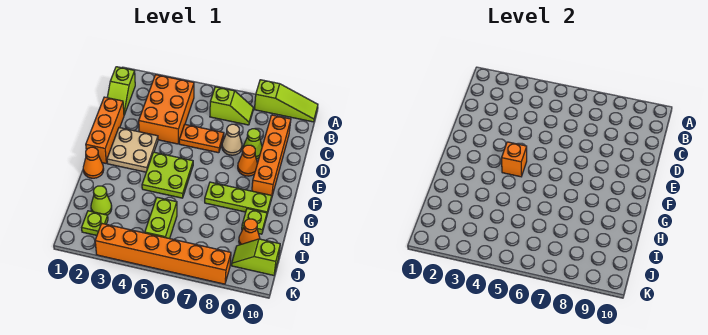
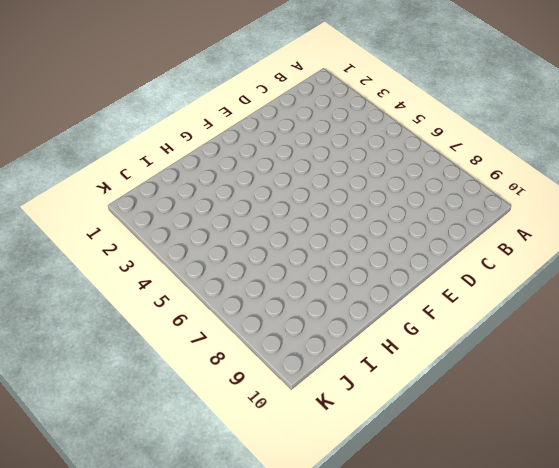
none -> lime 1x3 slope [255,80,318,122]
none -> lime 1x2 slope [107,67,135,115]
none -> orange 2x3 brick [139,75,194,144]

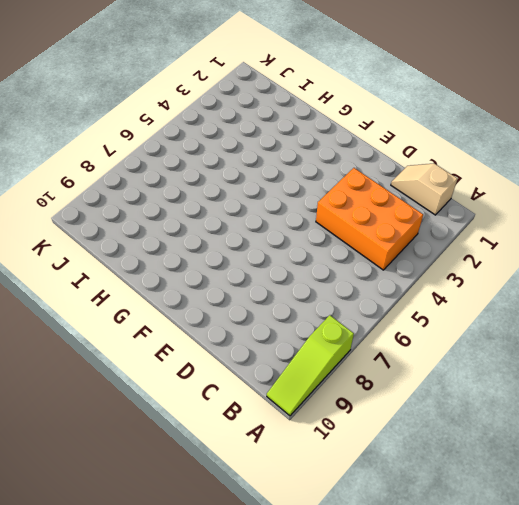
tan 1x2 slope [391,163,458,215] -> lime 1x2 slope [107,67,135,115]
none -> lime 1x2 slope [210,87,253,125]
none -> orange 1x4 brick [252,115,291,199]
none -> orange 1x3 brick [86,97,124,163]

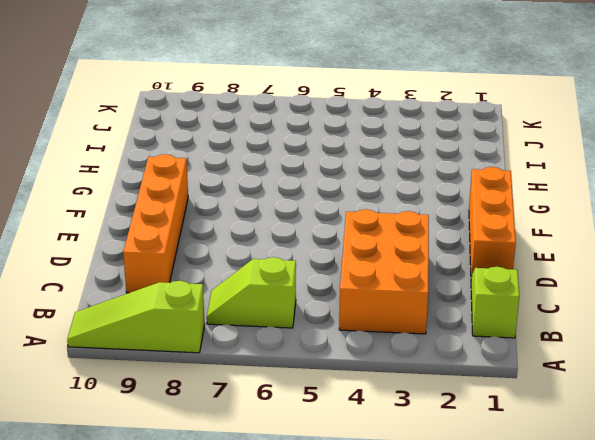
none -> orange 1x2 plate [179,124,224,153]
none -> tan 1x1 cone [222,124,242,155]
none -> lime 1x1 cone [243,129,262,159]

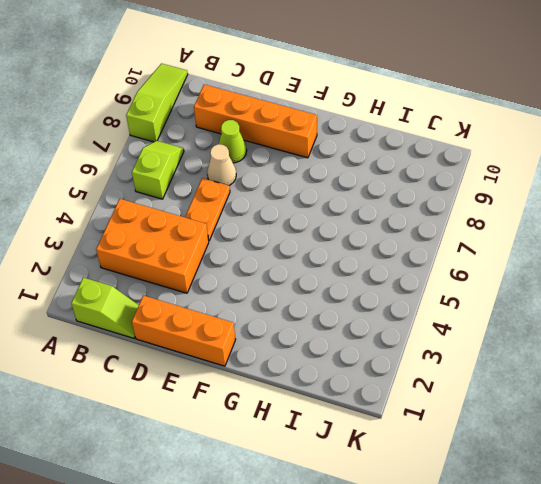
none -> tan 2x2 plate [107,128,158,172]
none -> orange 1x1 cone [238,145,258,176]
none -> lime 2x2 plate [142,152,193,198]

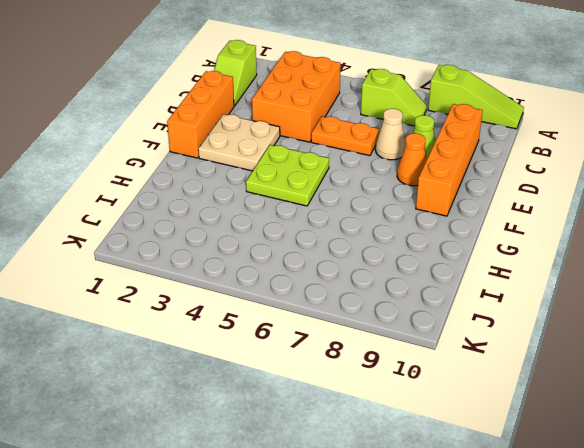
none -> orange 1x1 cone [83,147,104,178]
none -> lime 1x3 plate [205,182,272,214]
none -> lime 1x1 plate [242,209,267,234]

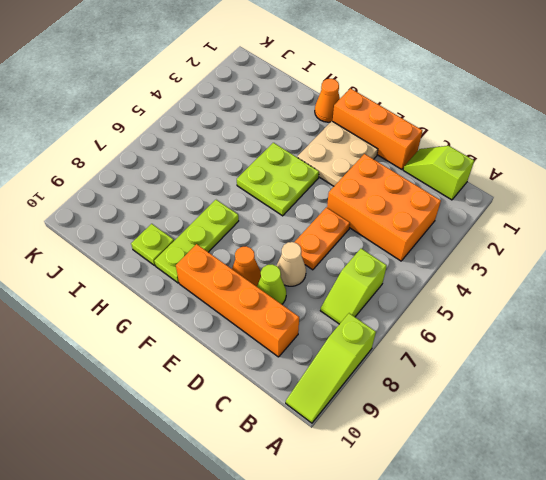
none -> lime 1x1 cone [91,186,112,215]
none -> lime 1x2 brick [145,197,177,238]
none -> orange 1x1 cone [239,219,260,245]

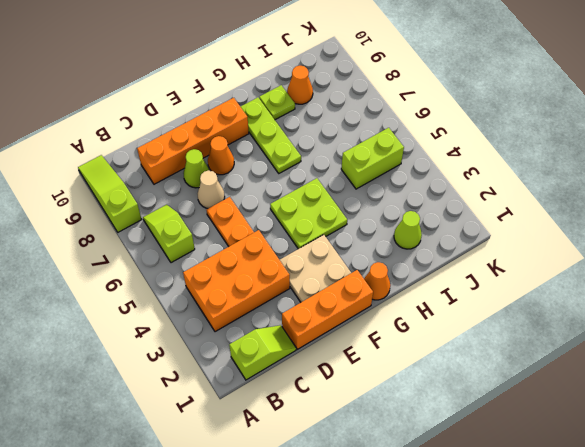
none -> lime 1x1 plate [82,211,108,235]
none -> lime 1x2 slope [231,239,280,275]
none -> orange 1x6 brick [95,224,231,284]

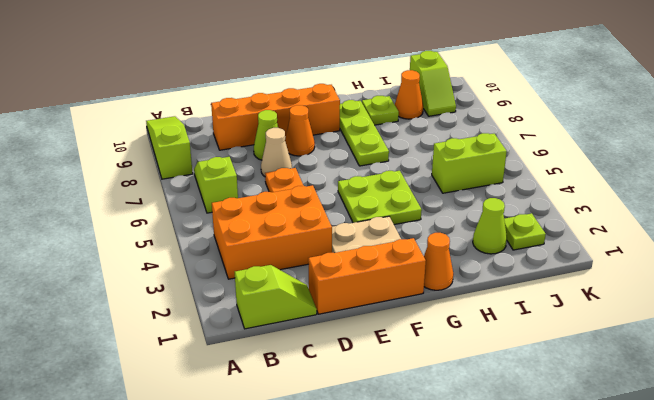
none -> orange 1x6 brick [95,224,231,284]
none -> orange 1x1 brick [502,142,527,177]

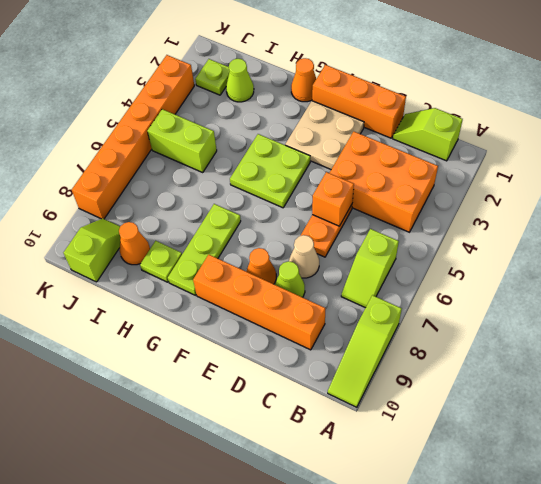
orange 1x1 brick [312,172,354,226] -> orange 1x1 brick moved to [502,142,527,177]

